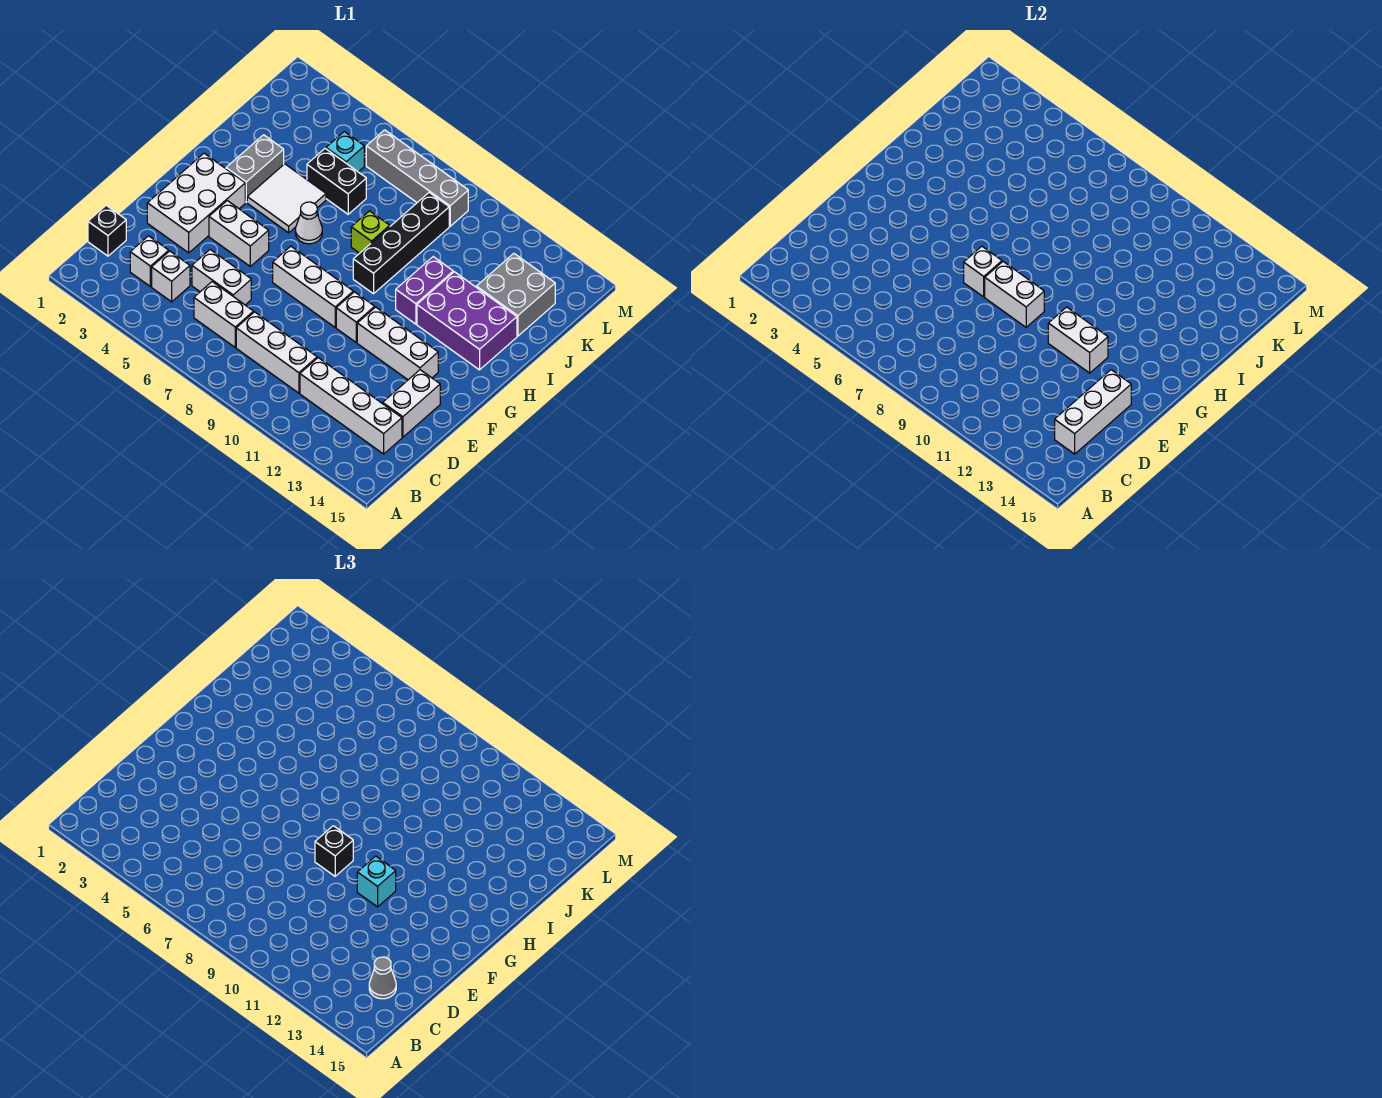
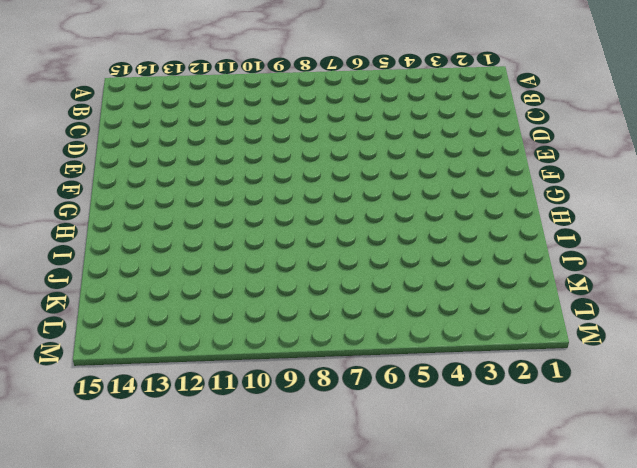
none -> black 1x1 brick [88,205,126,256]
none -> white 1x1 brick [130,236,169,287]
none -> white 1x1 brick [152,251,190,302]
none -> white 1x2 brick [194,282,254,347]

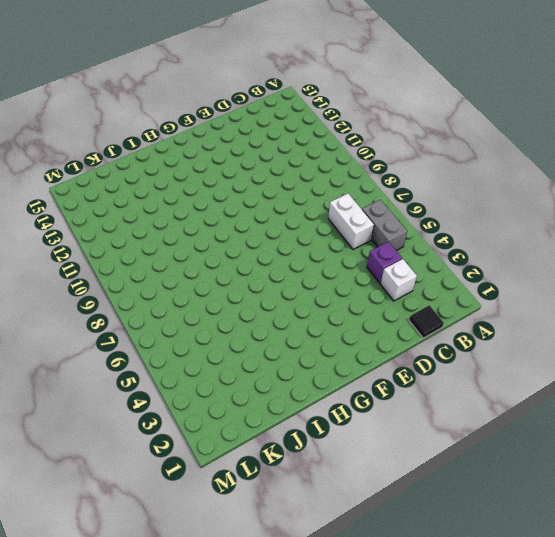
grey 1x2 brick [362,200,407,251] -> grey 1x2 brick turned to [226,135,284,202]
black 1x1 tile [409,305,444,338] -> black 1x1 brick [88,205,126,256]
purple 1x1 brick [367,242,402,283] -> white 1x1 brick [152,251,190,302]
none -> white 1x3 brick [236,312,317,393]
none -> white 1x4 brick [300,358,402,454]
none -> white 1x2 brick [192,250,251,305]
none -> white 1x2 brick [383,370,440,437]

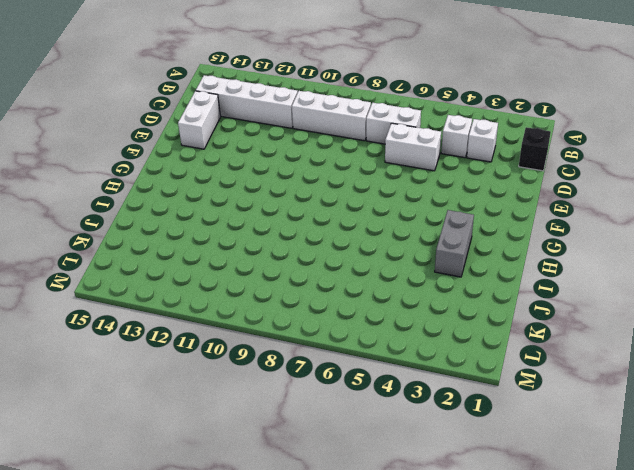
none -> white 2x3 brick [147,153,245,253]
none -> white 1x2 brick [209,201,269,266]
none -> white 1x3 brick [273,246,353,327]
none -> white 1x1 brick [336,292,375,342]

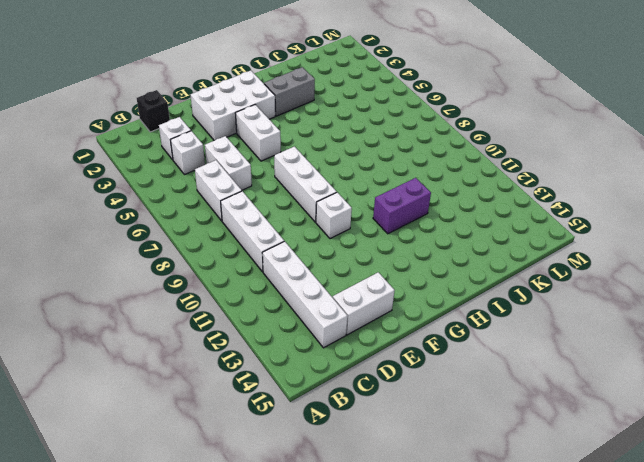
none -> white 1x3 brick [357,307,438,380]
none -> white 2x2 tile [247,164,326,233]
none -> white 1x1 cone [295,202,322,244]
none -> black 1x4 brick [353,193,449,294]

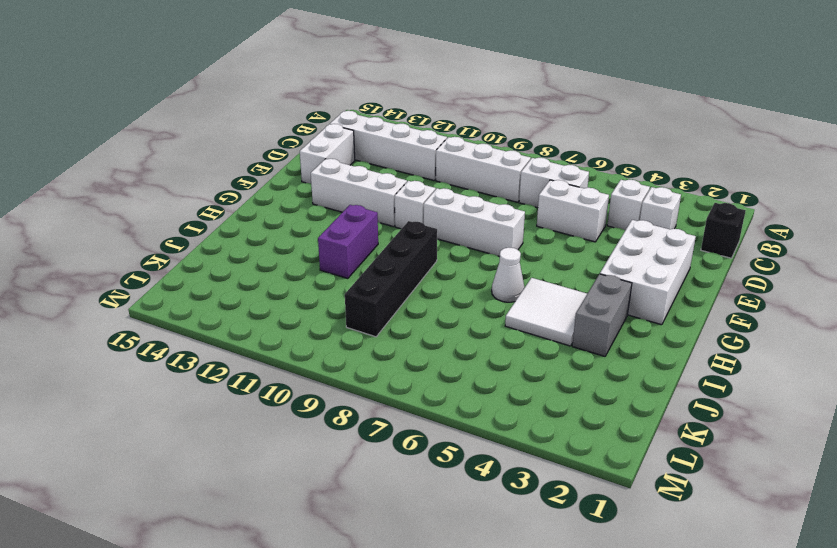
none -> white 1x2 brick [209,201,269,266]
none -> purple 2x3 brick [417,272,517,370]
none -> lime 1x1 brick [351,211,390,253]
none -> black 1x2 brick [307,149,366,214]

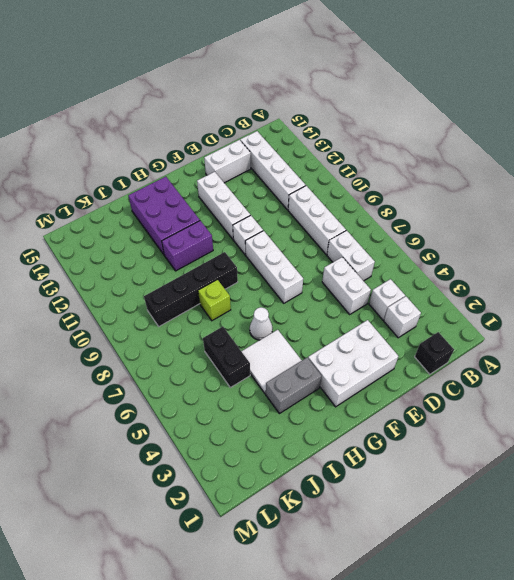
none -> white 1x2 brick [209,201,269,266]
none -> grey 2x2 brick [476,254,555,336]
none -> cyan 1x1 brick [326,132,364,172]
none -> grey 1x4 brick [366,130,468,226]

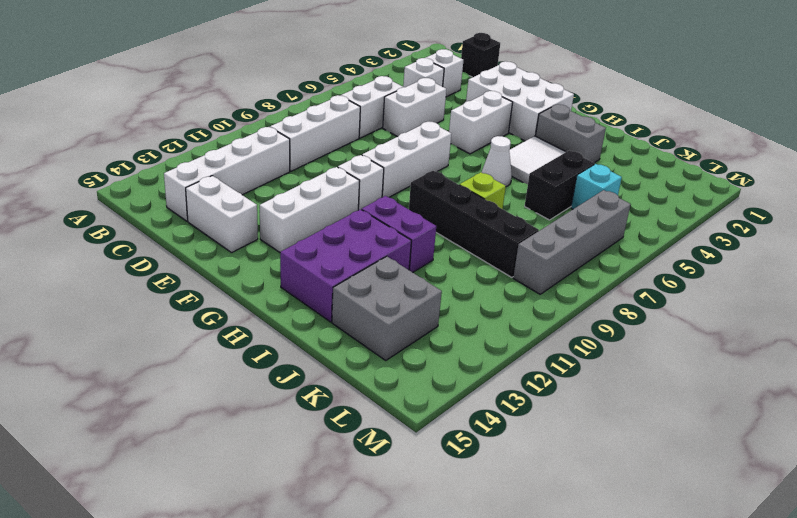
none -> white 1x3 brick [1055,370,1131,454]
none -> white 1x1 brick [964,246,1002,297]
none -> white 1x2 brick [985,262,1044,327]
none -> white 1x2 brick [1048,307,1108,373]

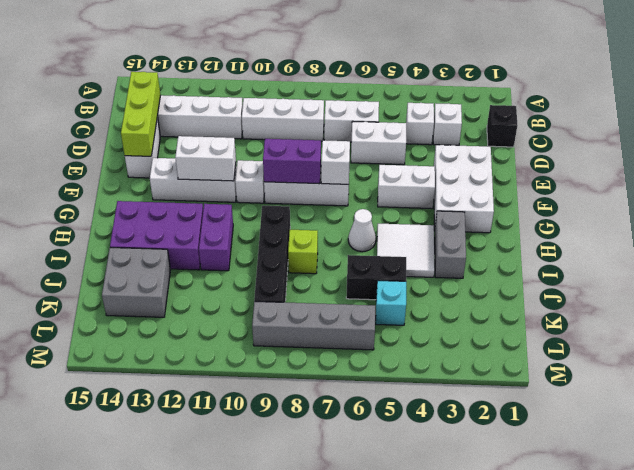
lime 1x3 brick [121,72,160,156] -> white 1x3 brick [1055,370,1131,454]
purple 1x2 brick [263,139,321,184] -> white 1x2 brick [985,262,1044,327]
none -> grey 1x1 cone [369,957,396,999]
none -> black 1x1 brick [315,826,353,876]
none -> cyan 1x1 brick [357,856,396,907]

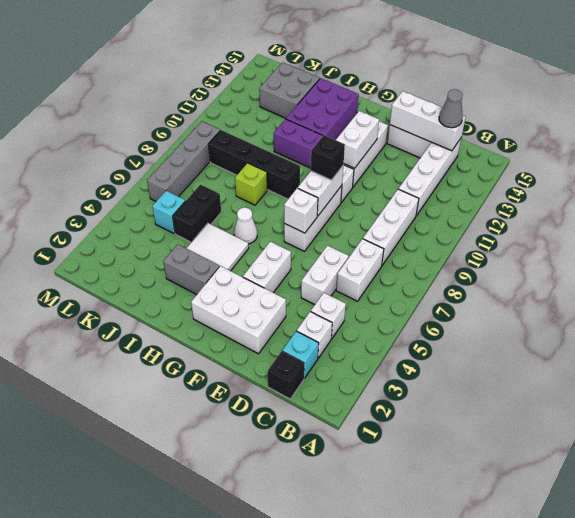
cyan 1x1 brick [282,331,319,378] -> cyan 1x1 brick moved to [357,856,396,907]

